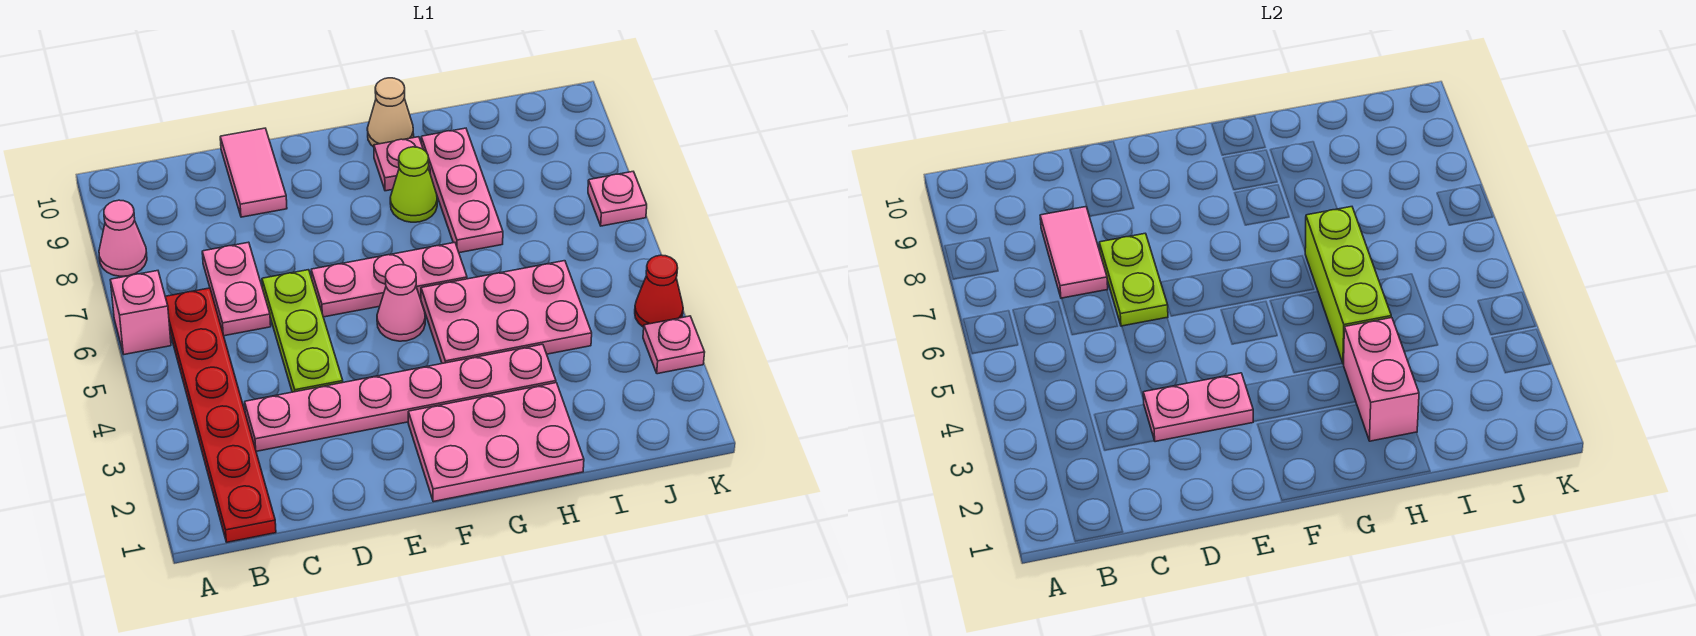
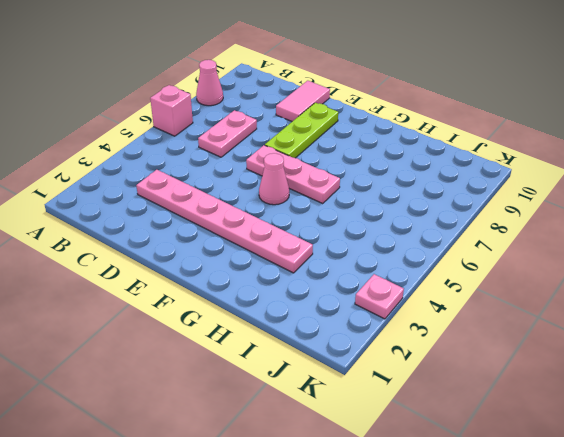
lime 1x3 plate [265,103,338,158] -> lime 1x3 plate moved to [262,270,343,392]
none -> red 1x6 plate [165,288,276,542]
none -> pink 2x3 plate [408,383,584,502]
none -> pink 2x3 plate [421,261,592,363]

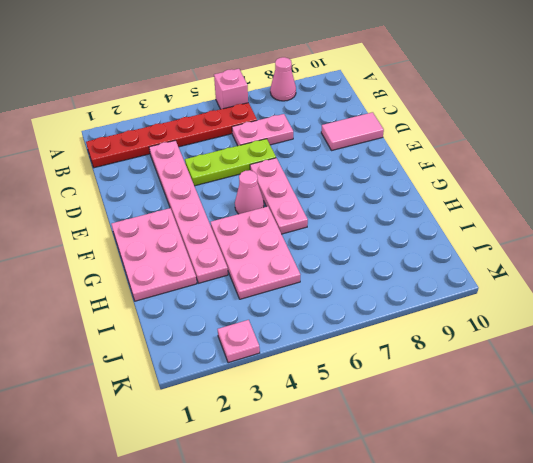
none -> lime 1x1 cone [390,147,437,222]
none -> pink 1x1 plate [374,137,430,191]
none -> tan 1x1 cone [367,78,414,147]

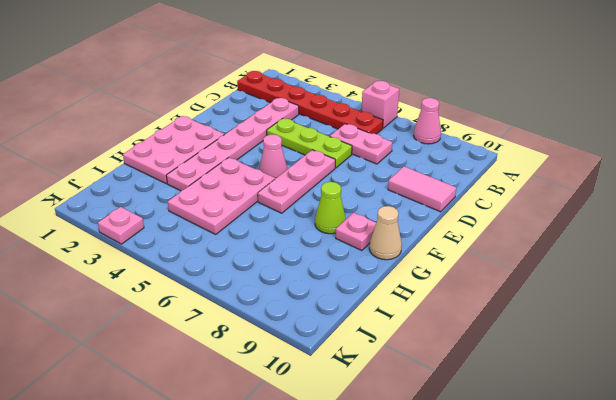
none -> pink 1x3 plate [421,128,503,253]
none -> red 1x1 cone [635,255,683,327]
none -> pink 1x1 plate [588,172,647,226]

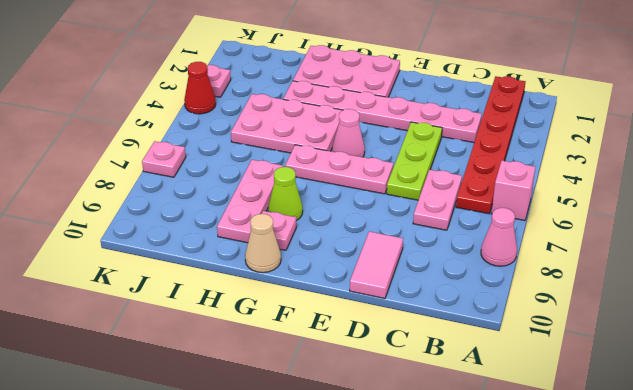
none -> pink 1x2 tile [1040,207,1108,299]
none -> pink 1x2 plate [1143,373,1253,442]
none -> lime 1x2 plate [1099,233,1168,326]

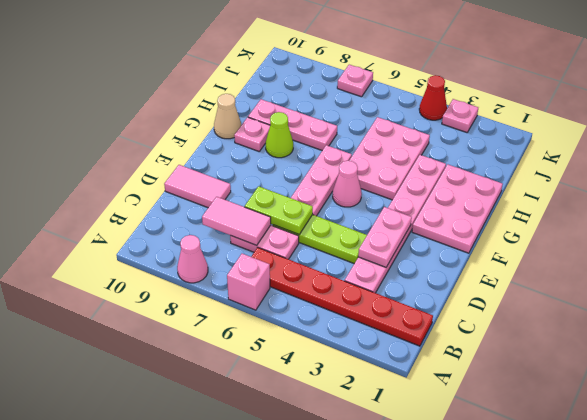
none -> pink 1x2 brick [1344,318,1419,441]
none -> lime 1x3 brick [1305,207,1391,364]

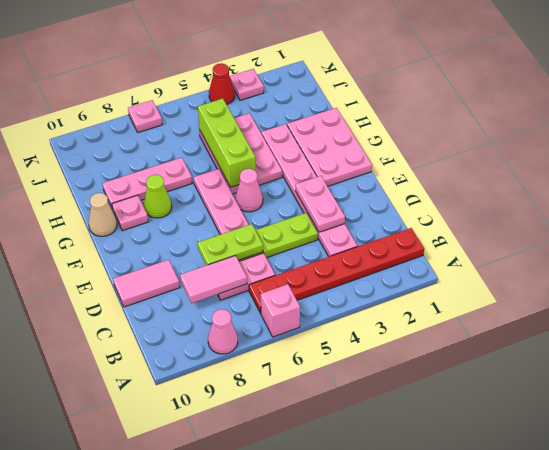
lime 1x3 brick [198,99,256,187] -> lime 1x3 brick turned to [1305,207,1391,364]
none -> pink 1x2 brick [1344,318,1419,441]

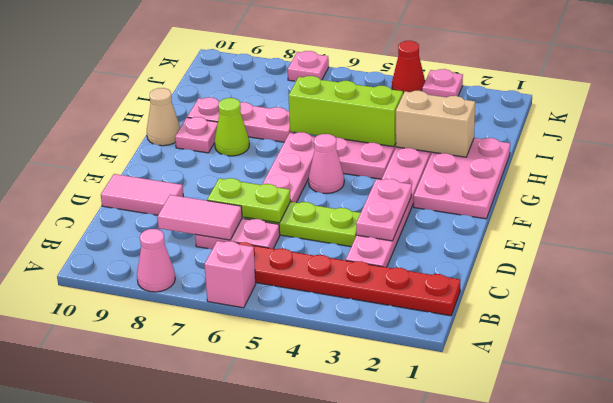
tan 1x2 brick [396,91,475,157] -> pink 1x2 brick [1344,318,1419,441]

